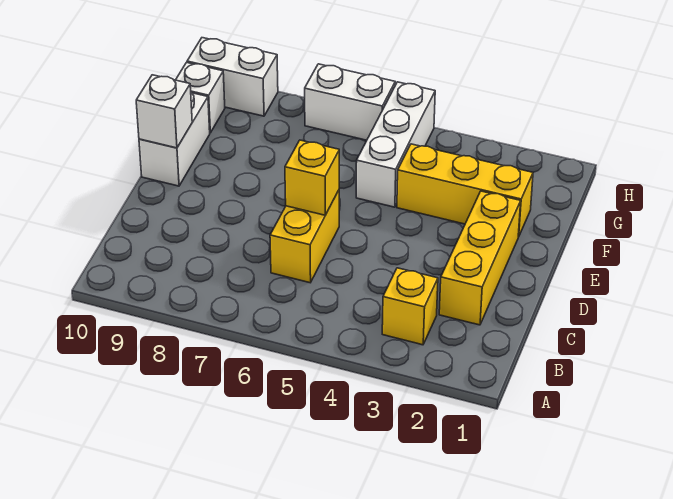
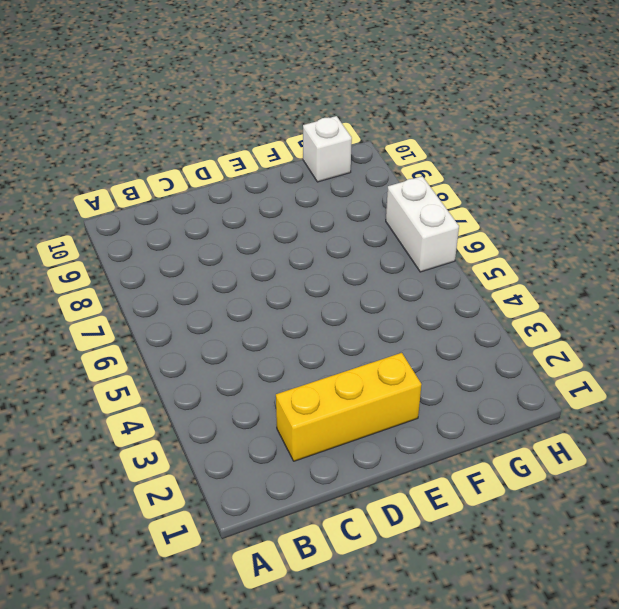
none -> yellow 1x1 brick [382,268,438,345]
none -> yellow 1x2 brick [270,190,339,283]

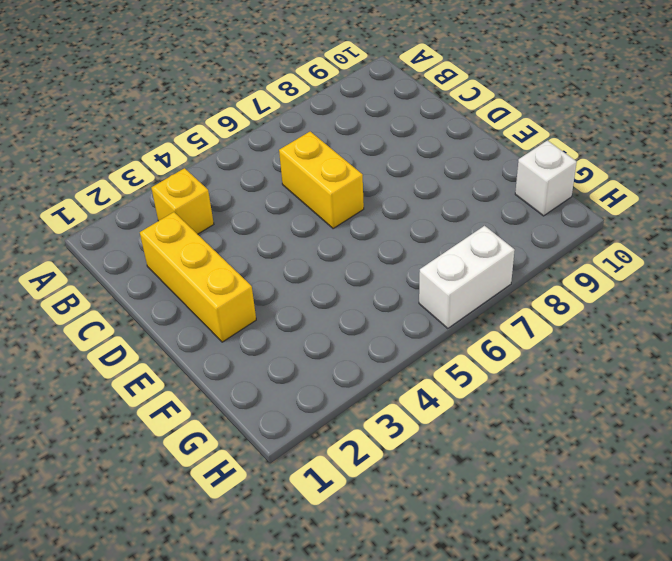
none -> white 1x2 brick [139,92,210,186]
none -> yellow 1x3 brick [397,144,533,237]

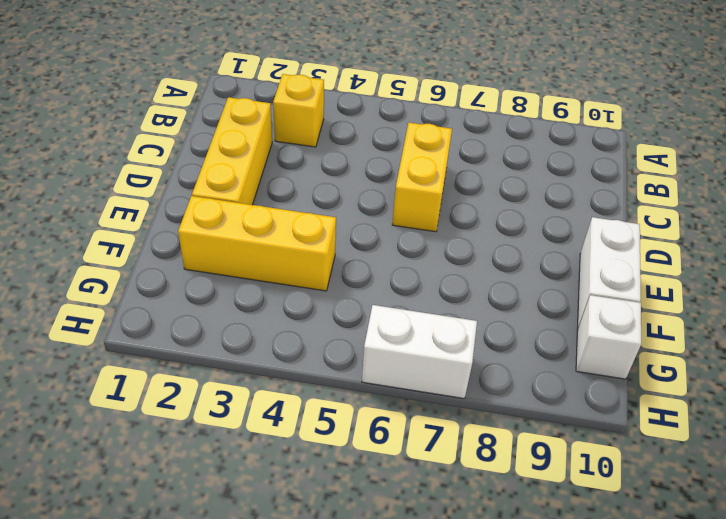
none -> white 1x3 brick [356,82,435,207]
none -> white 1x2 brick [187,38,278,116]

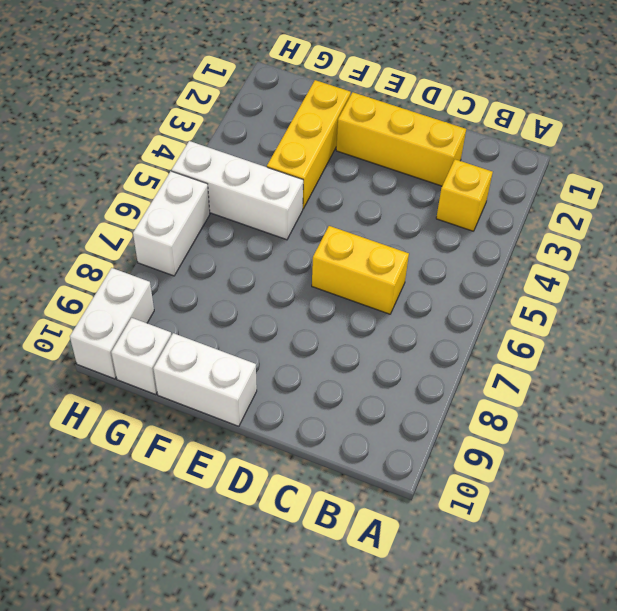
none -> yellow 1x1 brick [285,140,339,215]
none -> white 1x1 brick [136,75,192,148]

